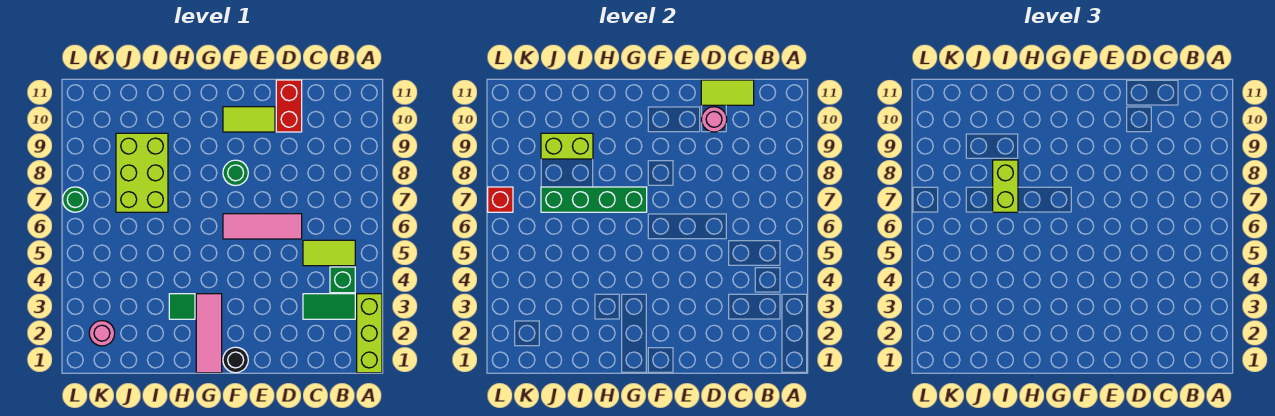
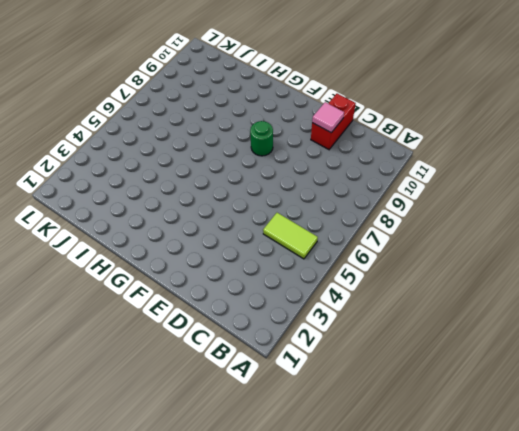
pink 1x1 tile [312,102,344,133] -> pink 1x1 round brick [701,107,727,132]
none -> lime 1x3 brick [357,294,382,373]
none -> green 1x2 tile [303,294,355,319]
none -> green 1x1 brick [330,267,355,293]

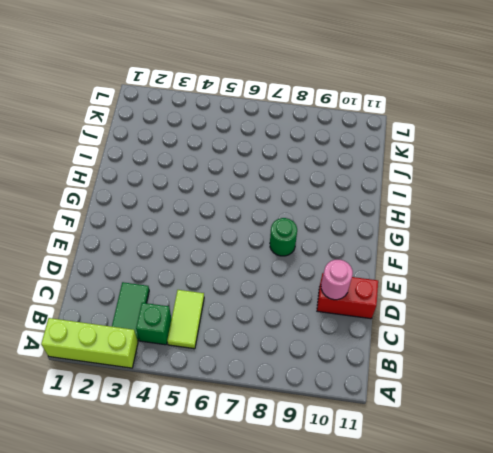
none -> pink 1x3 tile [223,214,302,239]
none -> lime 1x2 tile [223,107,275,132]
none -> black 1x1 round brick [223,347,248,373]

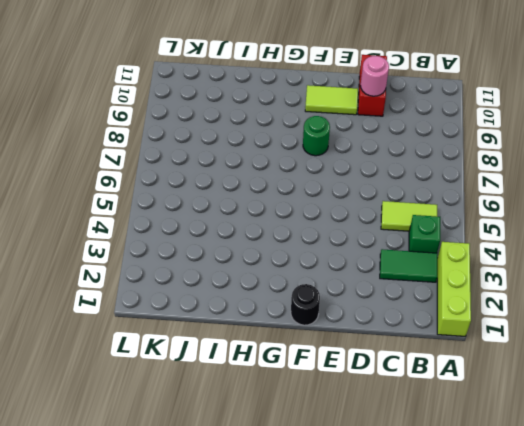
none -> pink 1x3 tile [223,214,302,239]
none -> pink 1x3 tile [196,294,222,373]
none -> green 1x1 tile [169,294,195,319]

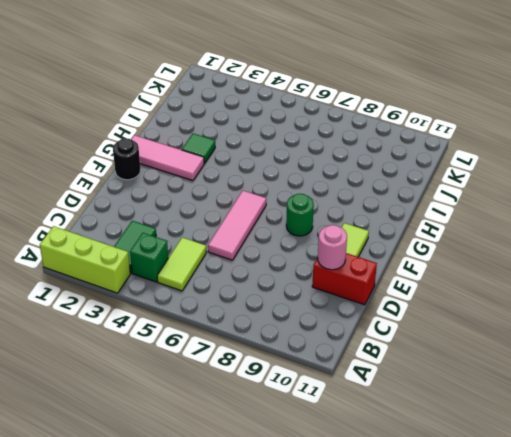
none -> lime 2x3 brick [116,133,168,212]
none -> pink 1x1 round brick [89,321,115,346]
none -> green 1x1 round brick [63,187,88,212]

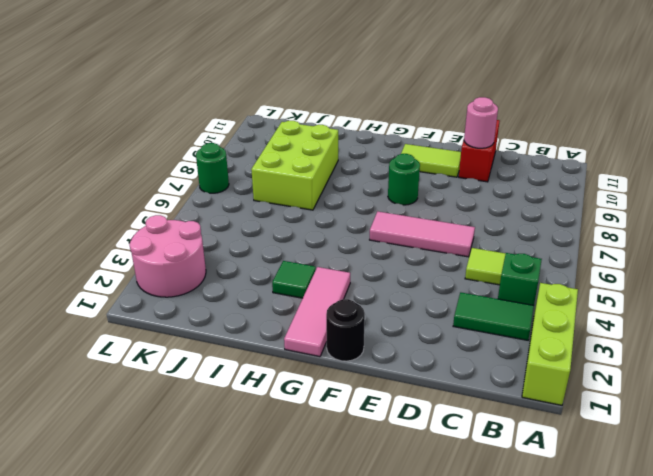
pink 2x2 round brick [129,215,206,297] -> pink 1x1 round brick [89,321,115,346]
none -> lime 1x2 tile [701,80,754,105]
none -> green 1x4 brick [541,187,647,212]
none -> lime 1x2 brick [541,133,593,159]

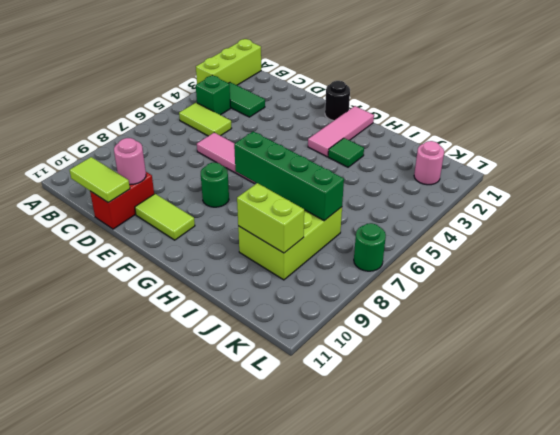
none -> red 1x1 brick [488,187,513,212]
none -> lime 1x2 brick [993,160,1018,212]

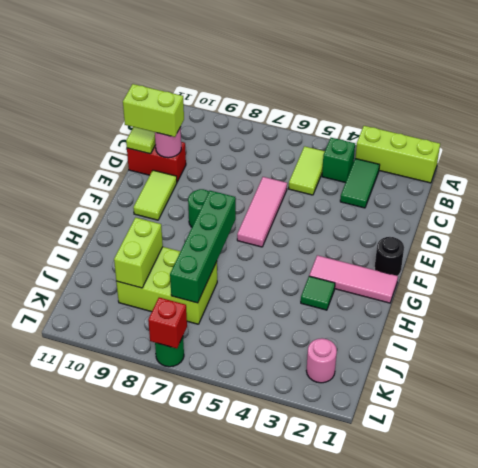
lime 1x2 brick [123,84,184,137] -> lime 1x2 brick moved to [993,160,1018,212]

